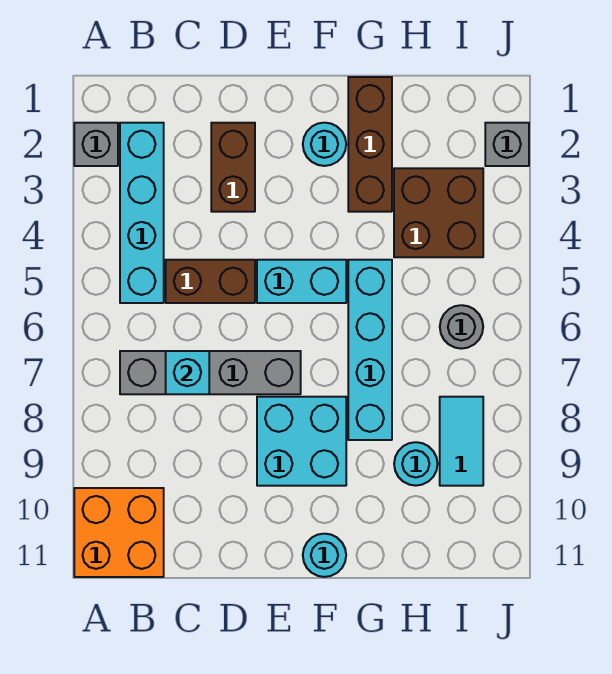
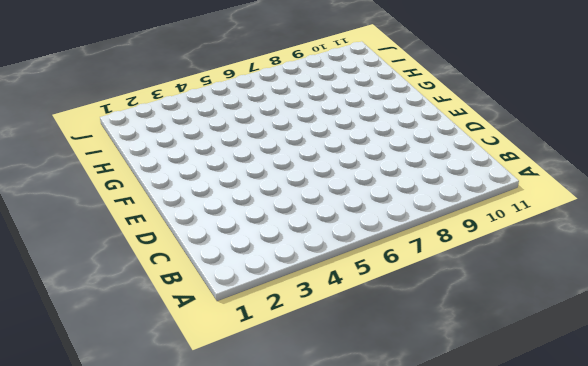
none -> grey 1x1 brick [74,123,118,166]
none -> orange 2x2 brick [74,488,164,577]
none -> cyan 1x4 brick [120,123,164,303]

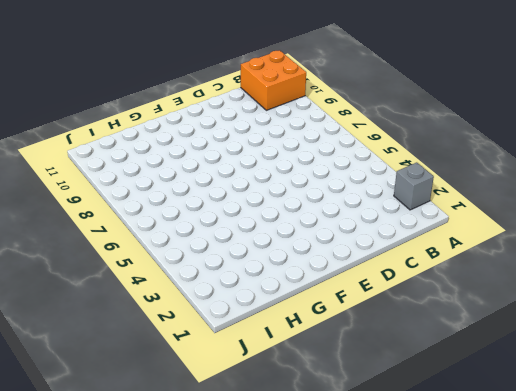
none -> cyan 1x4 brick [120,123,164,303]
none -> grey 1x4 brick [120,351,301,394]
none -> brown 1x2 brick [166,260,255,303]

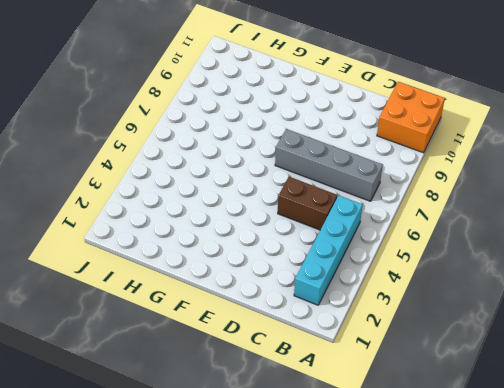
none -> grey 1x1 brick [74,123,118,166]
none -> brown 1x2 brick [211,123,255,212]
none -> cyan 1x2 brick [257,260,346,303]

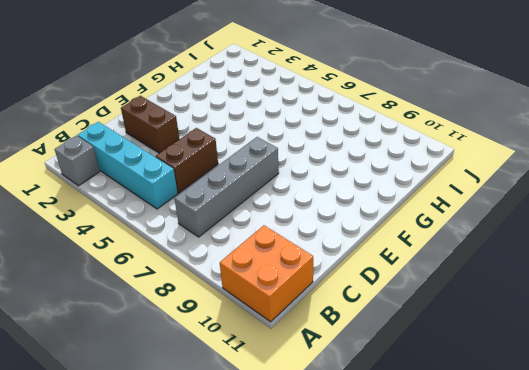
none -> cyan 1x2 brick [257,260,346,303]
none -> cyan 2x2 brick [257,397,346,486]
none -> cyan 1x1 round brick [303,123,346,166]

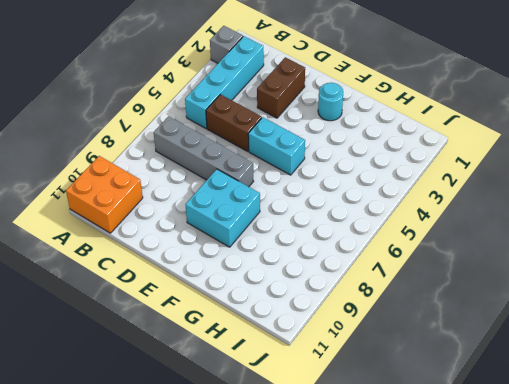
none -> cyan 1x1 round brick [303,534,346,577]
none -> brown 1x3 brick [348,77,392,212]
none -> cyan 1x4 brick [348,260,392,440]

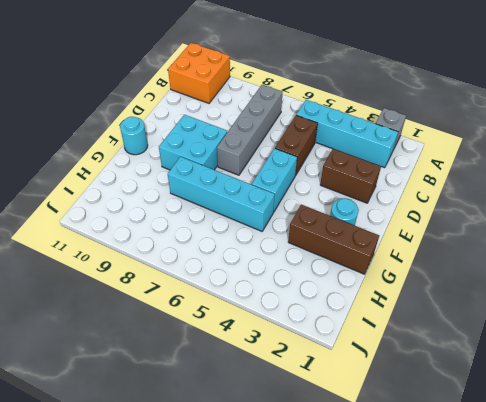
none -> brown 2x2 brick [394,168,483,257]
none -> cyan 1x1 round brick [394,442,438,486]
none -> grey 1x1 round brick [440,305,483,349]

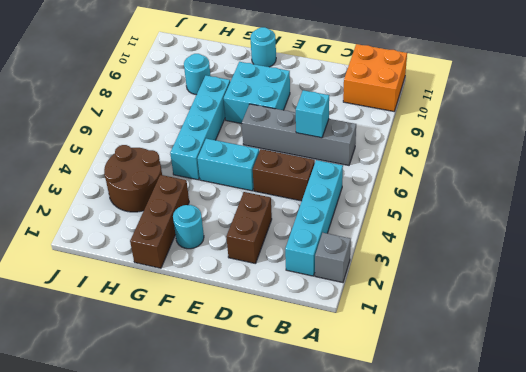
brown 2x2 round brick [104,145,162,212] -> brown 2x2 brick [394,168,483,257]
none -> grey 1x1 round brick [440,305,483,349]
none -> cyan 1x2 tile [440,397,483,486]
none -> grey 1x1 brick [485,123,529,166]

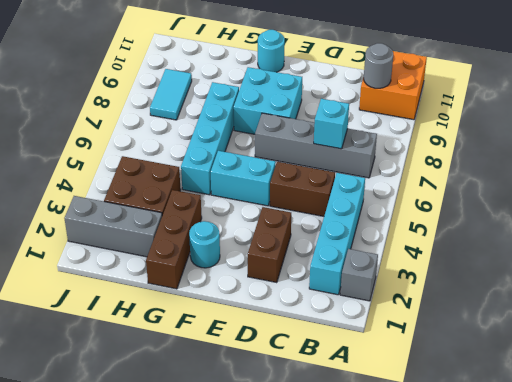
grey 1x1 round brick [364,43,393,88] -> grey 1x1 round brick moved to [440,305,483,349]
grey 1x3 brick [64,196,162,257] -> grey 1x1 brick [485,123,529,166]
none -> cyan 1x1 round brick [394,442,438,486]

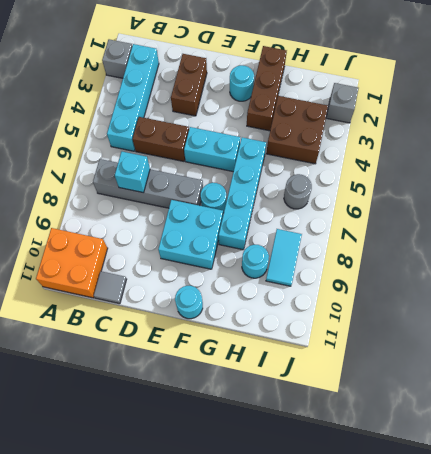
grey 1x1 tile [94,271,127,304] -> none
cyan 1x1 round brick [201,183,226,213] -> none

